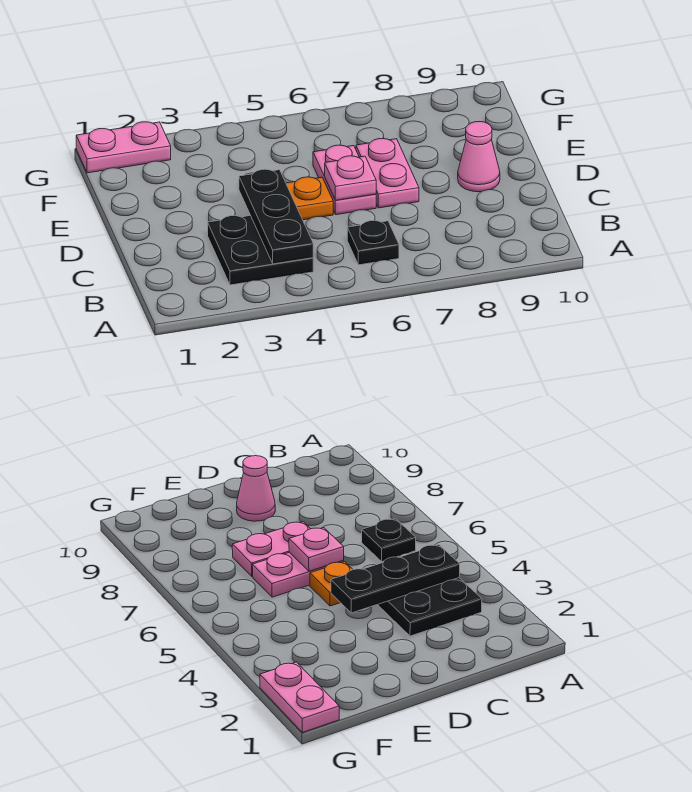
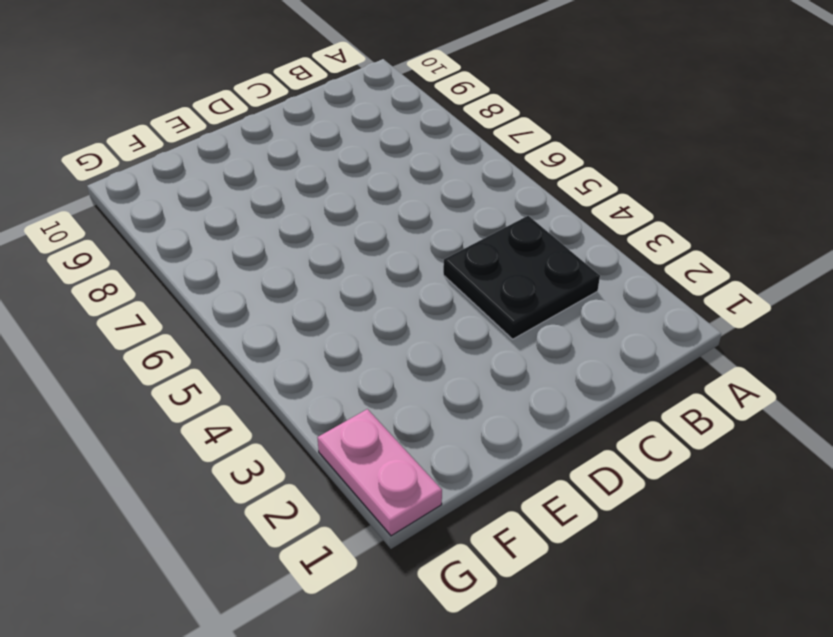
none -> black 1x1 plate [347,221,399,265]
none -> orange 1x1 plate [286,177,333,220]

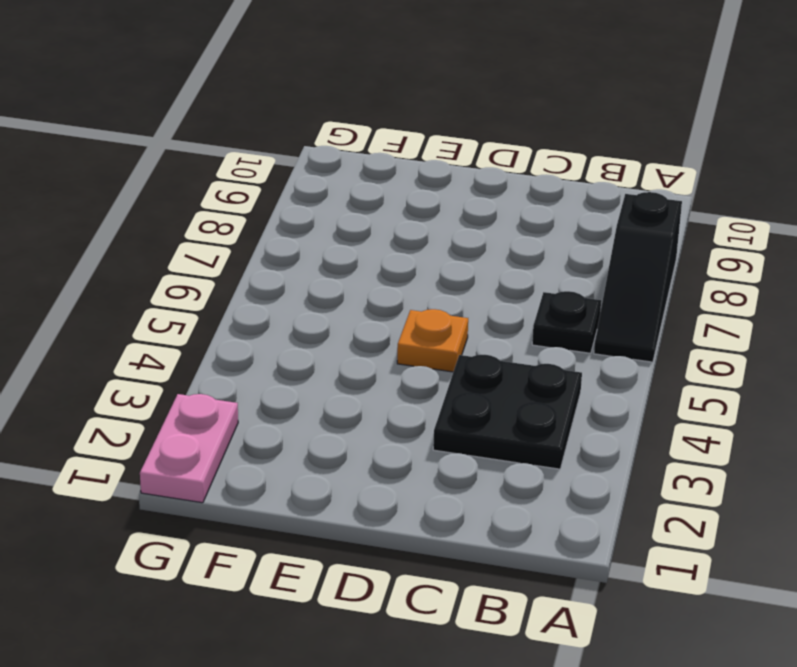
black 1x3 slope [594,192,682,362] -> none
none -> pink 1x2 plate [313,145,376,215]
none -> pink 1x2 plate [356,139,419,208]

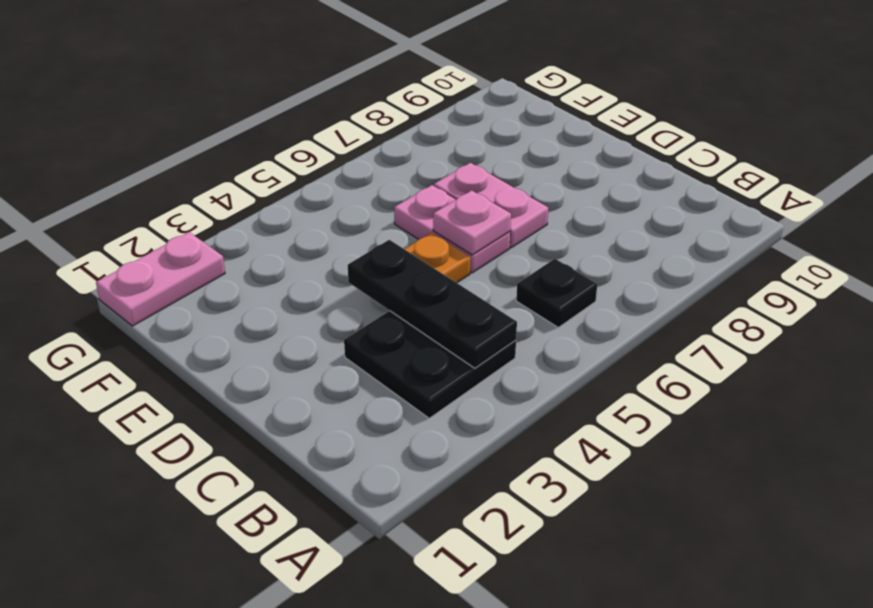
none -> pink 1x1 cone [458,122,500,192]

